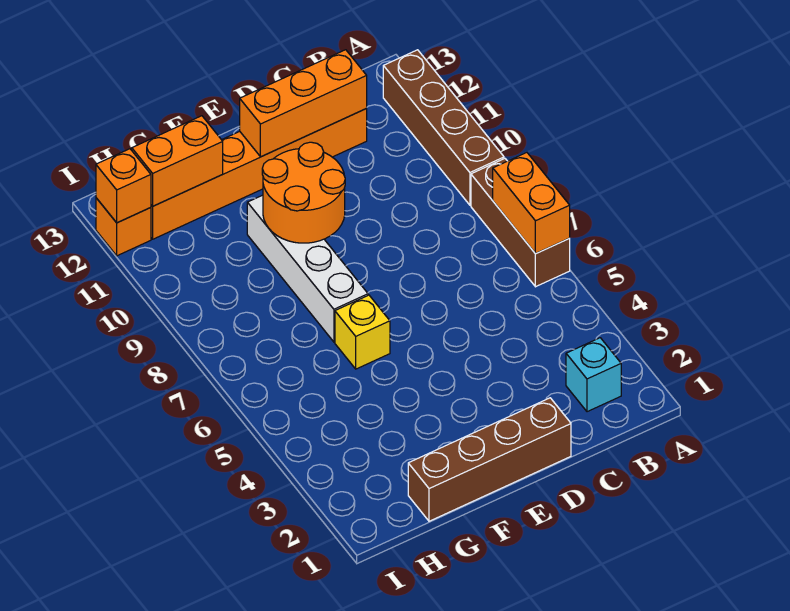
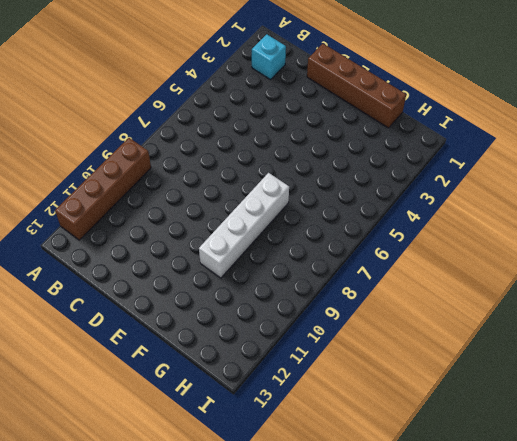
none -> brown 1x3 brick [471,159,570,287]
none -> orange 1x6 brick [151,109,367,239]
none -> yellow 1x1 brick [335,295,390,369]

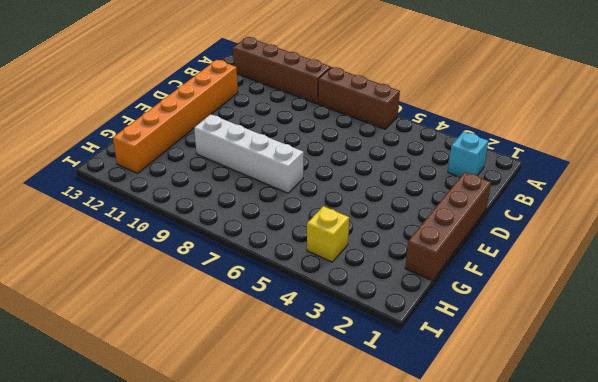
yellow 1x1 brick [307,206,349,262] -> yellow 1x1 brick moved to [335,295,390,369]
none -> orange 1x1 brick [96,198,151,256]
none -> orange 1x2 brick [493,152,570,254]
none -> orange 1x3 brick [240,50,367,157]

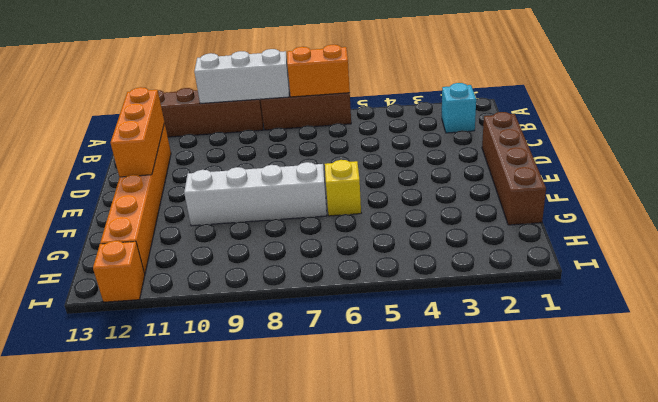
white 1x3 brick [194,49,289,104] -> none
none -> orange 2x2 round brick [262,142,345,243]
none -> orange 1x2 brick [132,116,223,206]
none -> orange 1x1 brick [96,149,151,223]

